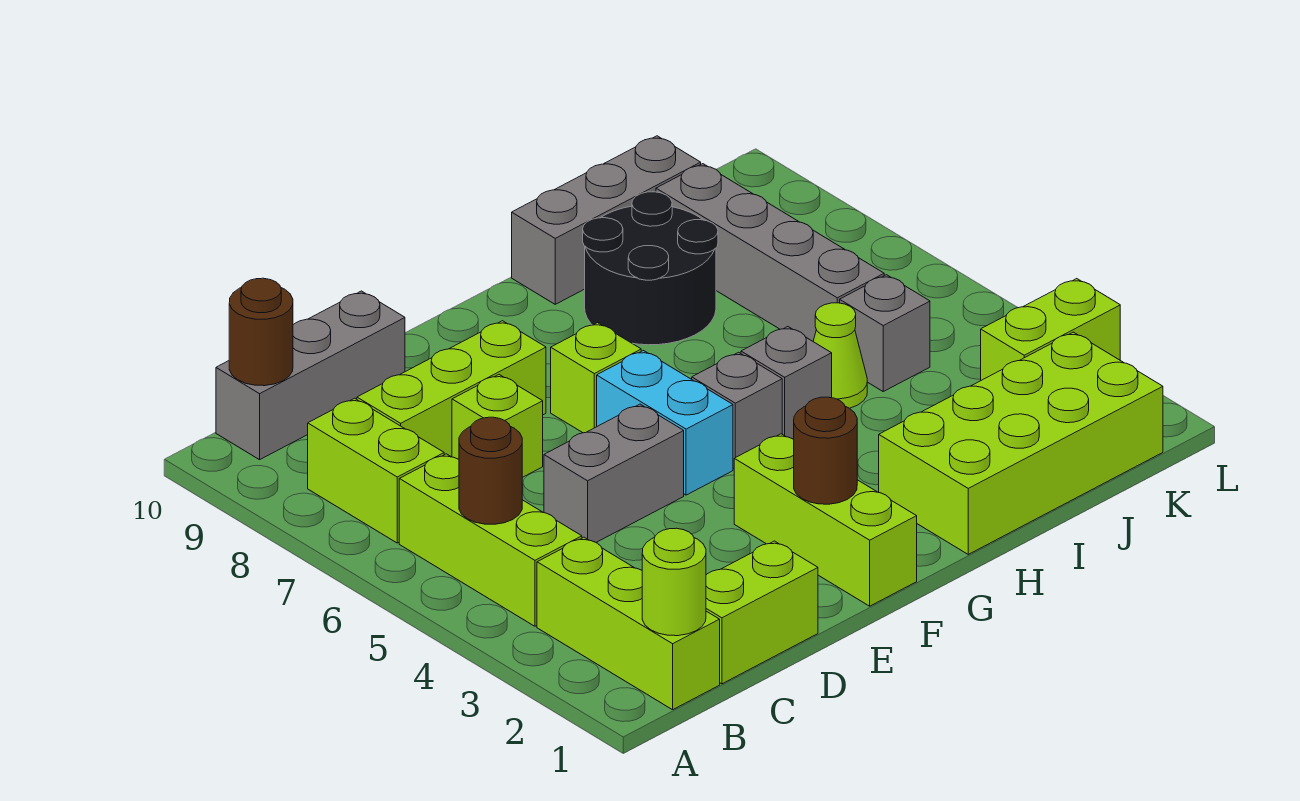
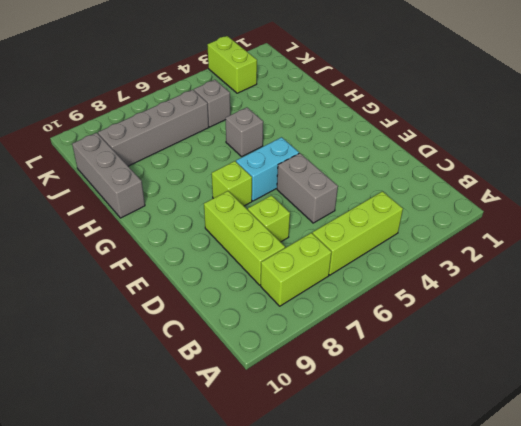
none -> lime 1x3 brick [537,537,720,710]
none -> grey 1x3 brick [216,291,405,460]
none -> lime 1x2 brick [706,541,818,684]

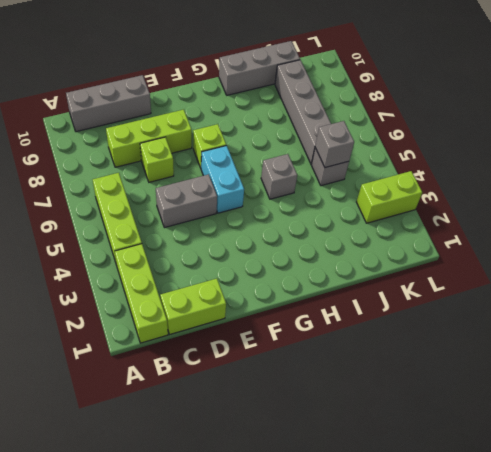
grey 1x1 brick [315,121,354,168] -> grey 1x1 brick moved to [692,352,782,468]
none -> lime 1x2 brick [308,398,444,543]
none -> lime 1x3 brick [734,434,917,606]
none -> lime 2x4 brick [879,332,1163,554]

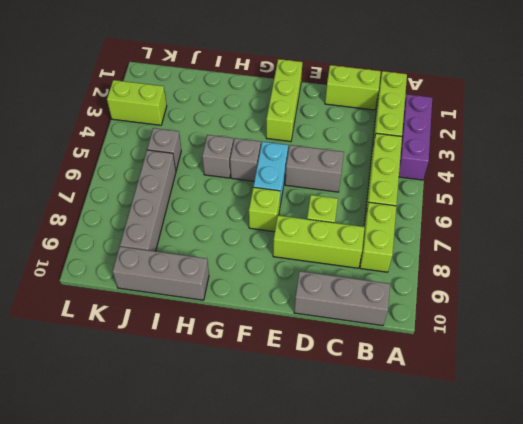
purple 1x3 brick [399,94,432,180] -> none
none -> lime 2x4 brick [879,332,1163,554]
none -> black 2x2 round brick [583,192,718,345]
none -> lime 1x1 cone [813,303,867,408]

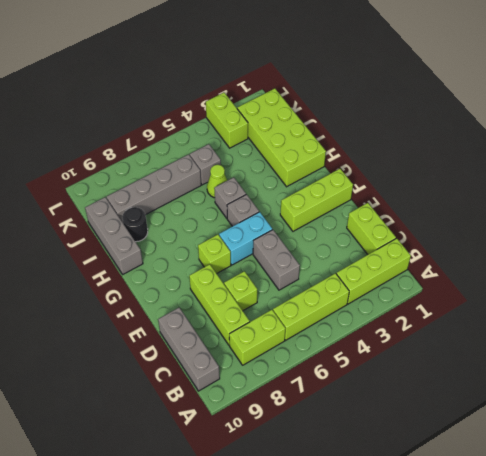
black 1x1 round brick [122,207,148,242] -> black 2x2 round brick [583,192,718,345]
none -> lime 1x1 round brick [642,528,706,636]
none -> brown 1x1 round brick [459,417,522,524]
none -> brown 1x1 round brick [229,278,293,386]

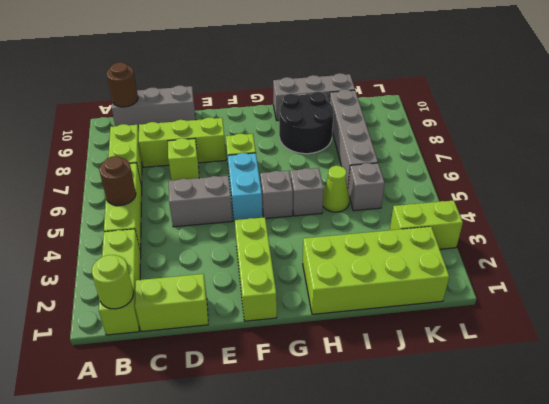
none -> brown 1x1 round brick [794,397,857,504]

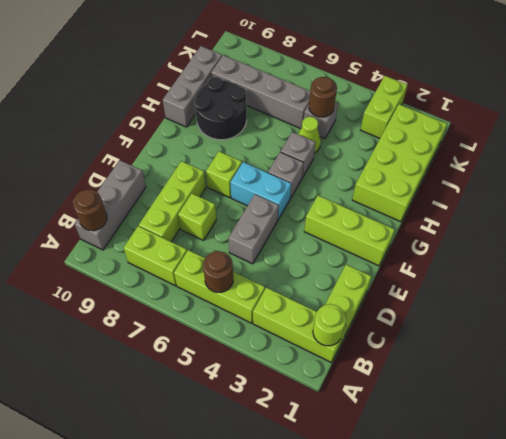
brown 1x1 round brick [309,77,337,117] -> brown 1x1 round brick moved to [794,397,857,504]

